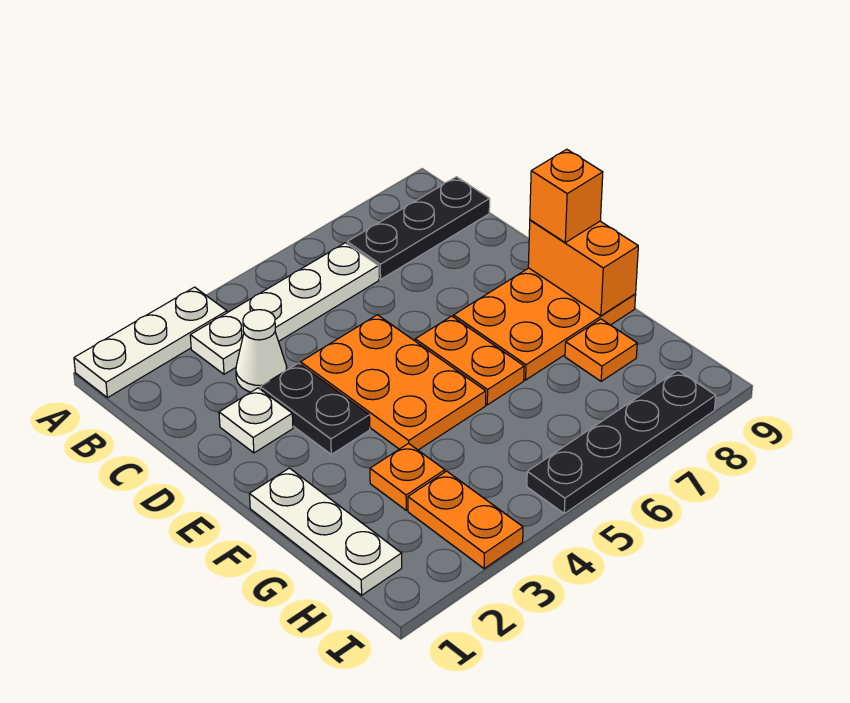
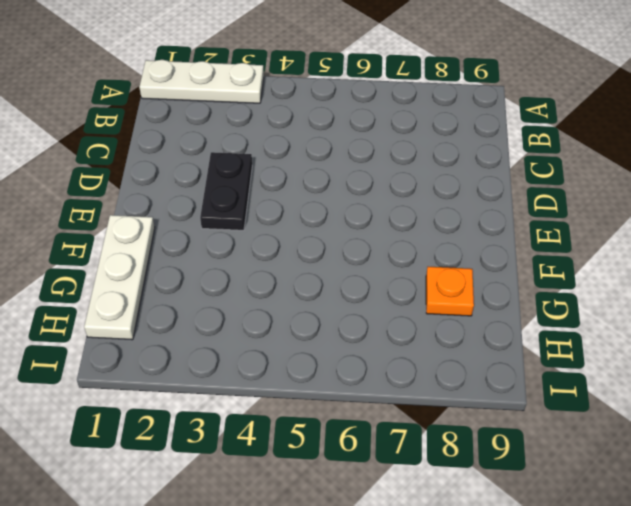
none -> white 1x4 plate [190,243,379,374]
none -> black 1x3 plate [347,177,490,279]
none -> white 1x1 cone [236,310,287,392]

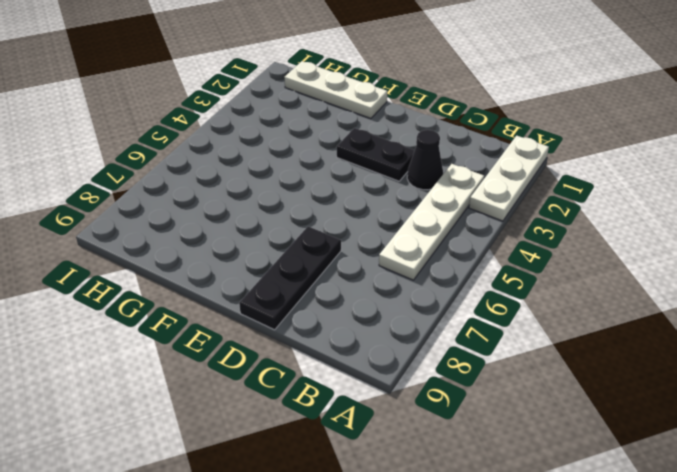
black 1x1 cone [407,130,443,190] -> white 1x1 cone [236,310,287,392]
black 1x3 plate [239,226,341,330] -> black 1x3 plate moved to [347,177,490,279]
none -> white 1x1 plate [219,388,293,453]
none -> orange 2x3 plate [301,315,486,450]
none -> orange 1x2 plate [415,316,524,405]

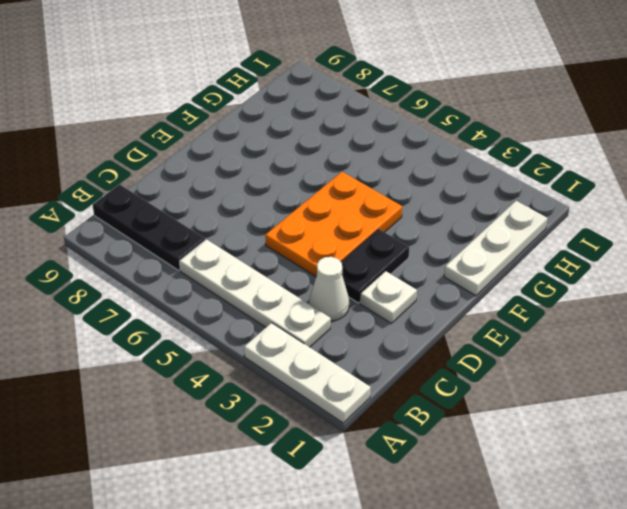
none -> orange 1x2 plate [415,316,524,405]
none -> orange 2x3 plate [454,268,636,380]
none -> orange 1x1 plate [370,443,445,510]

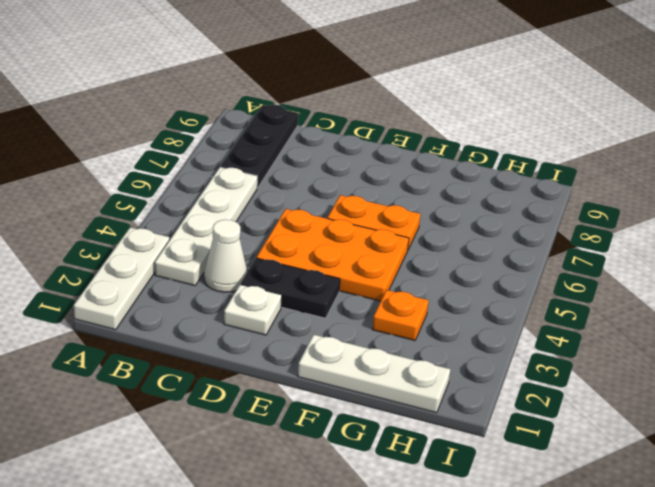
none -> orange 2x3 plate [454,268,636,380]
none -> orange 1x1 plate [565,319,637,381]
none -> orange 1x2 plate [408,471,523,569]

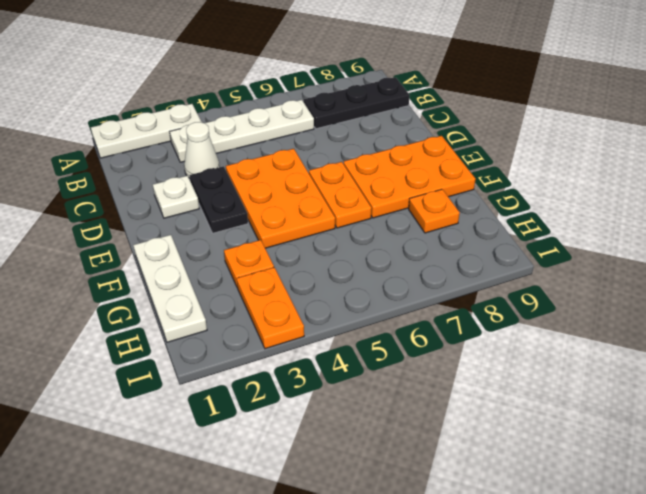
none -> black 1x4 plate [527,370,716,513]
none -> orange 1x2 brick [528,220,638,316]
none -> orange 1x1 brick [530,149,603,242]

